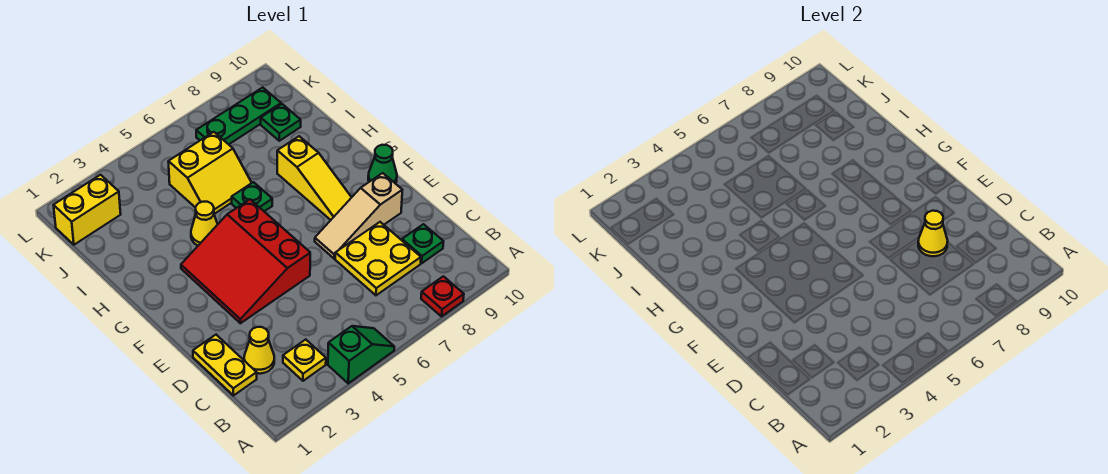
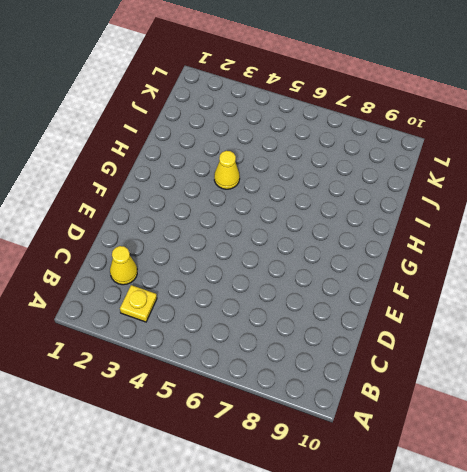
none -> green 1x2 slope [328,326,394,383]
none -> red 1x1 plate [421,276,464,316]
none -> yellow 1x2 plate [193,335,257,396]

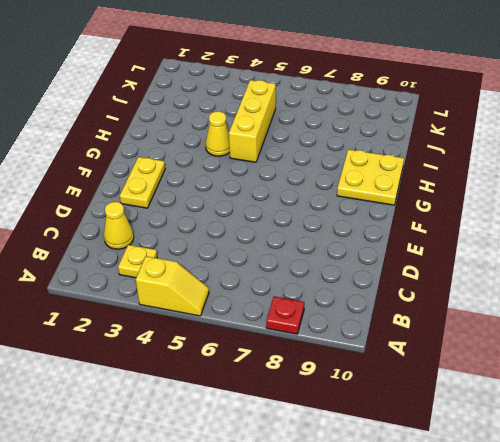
yellow 1x2 slope [136,256,209,316] -> green 1x2 slope [328,326,394,383]
yellow 1x2 plate [120,157,165,208] -> yellow 1x2 plate moved to [193,335,257,396]
yellow 2x2 plate [337,150,404,205] -> yellow 2x2 plate moved to [335,222,421,295]
yellow 1x3 brick [229,80,276,162] -> yellow 2x2 slope [168,132,252,214]
none -> green 1x1 plate [402,224,444,263]
none -> red 3x3 slope [181,199,310,323]
none -> tan 1x3 slope [315,173,402,259]

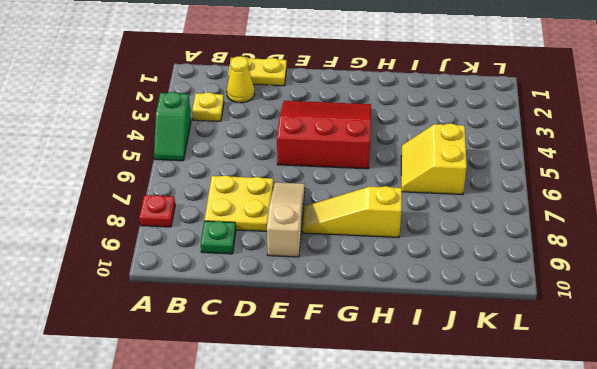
none -> green 1x1 cone [368,145,397,184]
none -> yellow 1x1 cone [191,202,218,245]
none -> green 1x1 plate [232,182,272,211]

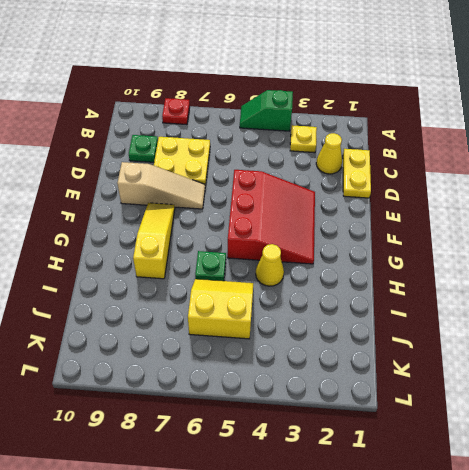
none -> green 1x1 cone [368,145,397,184]
none -> green 1x1 plate [261,104,301,141]
none -> yellow 1x2 brick [54,175,121,245]

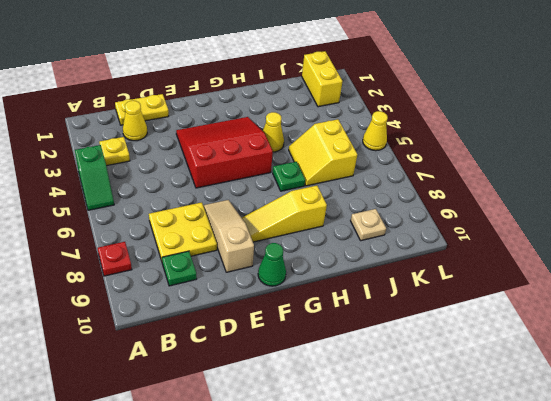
tan 1x1 plate [351,209,386,241] -> green 1x1 plate [261,104,301,141]
yellow 1x1 cone [363,111,388,151] -> yellow 1x1 cone moved to [918,211,948,256]
none -> green 1x3 plate [196,87,281,144]

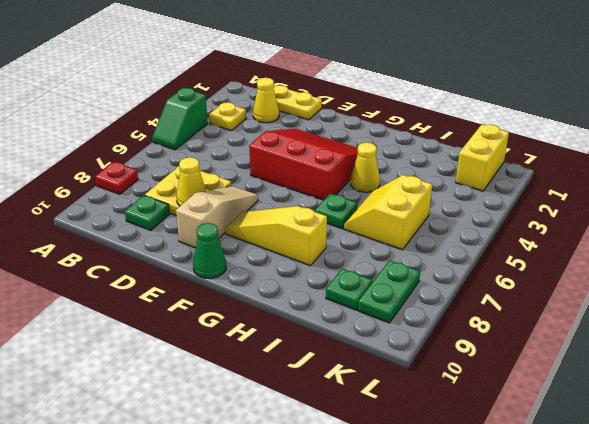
green 1x2 plate [358,260,420,323] -> green 1x3 plate [196,87,281,144]

